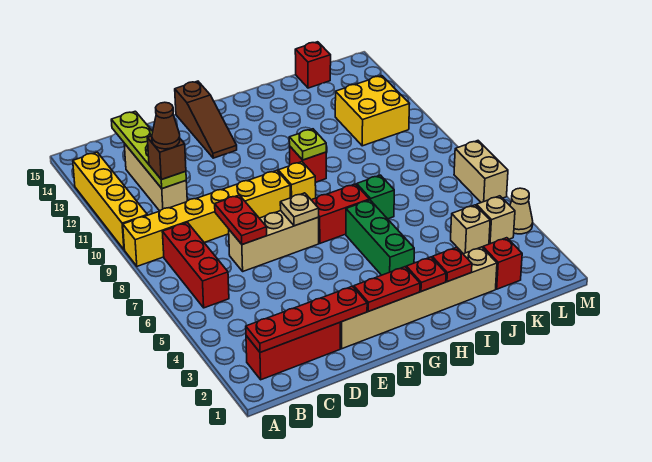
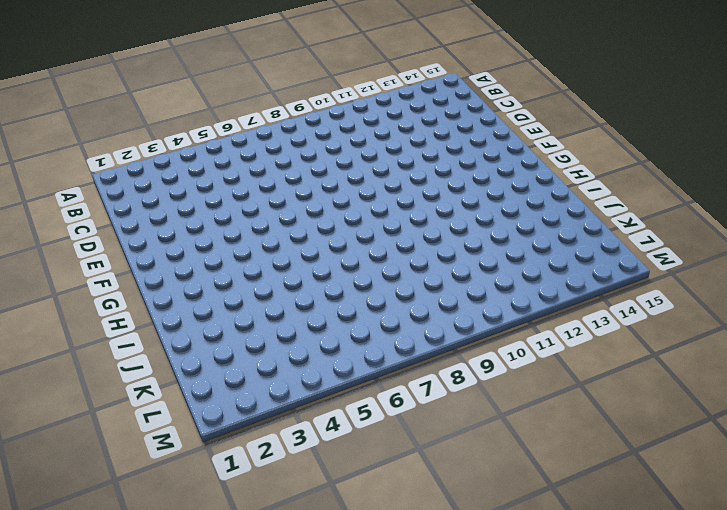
none -> yellow 1x6 brick [123,170,290,266]
none -> yellow 1x4 brick [73,152,147,250]
none -> red 1x3 brick [246,323,340,380]
none -> red 1x3 brick [162,223,229,308]

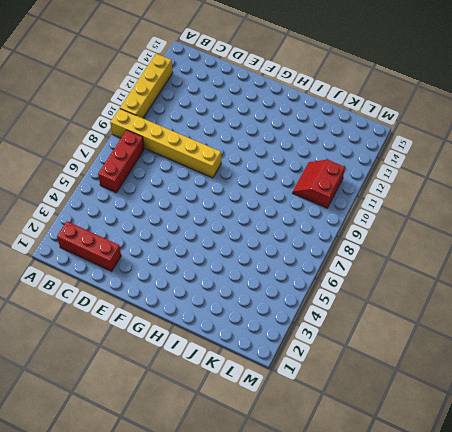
red 2x2 slope [293,160,345,208] -> yellow 2x2 brick [335,76,409,146]
none -> tan 1x3 brick [124,143,187,211]
none -> tan 1x3 brick [229,211,319,271]
none -> tan 1x6 brick [340,247,497,349]
none -> brown 1x3 slope [175,81,237,158]

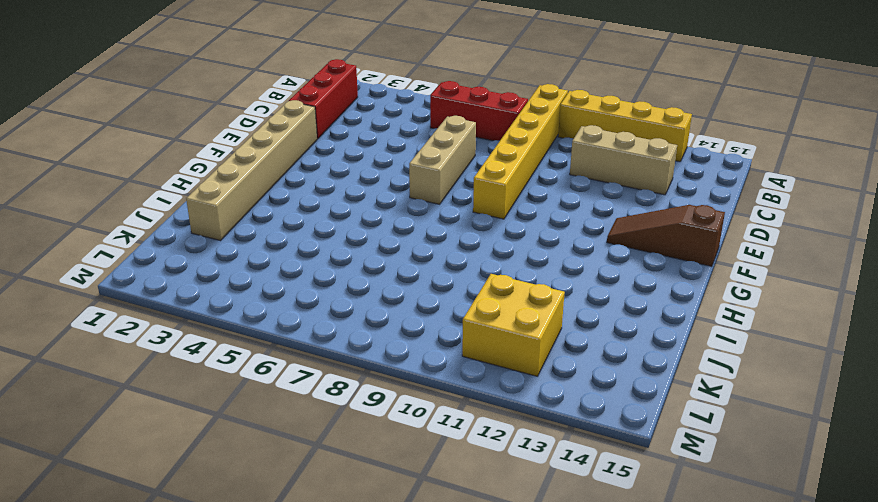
none -> red 1x2 brick [312,184,369,243]
none -> yellow 1x1 brick [278,162,316,200]
none -> green 1x3 brick [346,200,414,275]
none -> red 1x1 brick [290,147,326,182]

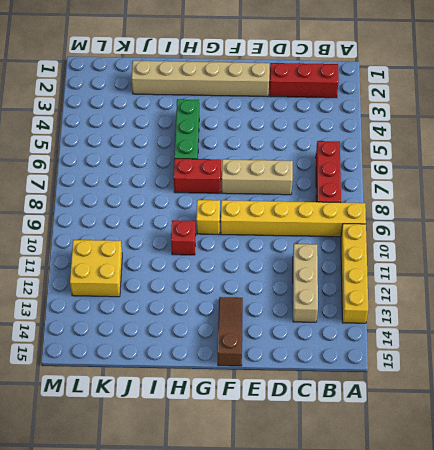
none -> green 1x1 brick [357,175,394,219]
none -> red 1x1 brick [483,238,522,289]
none -> tan 1x1 brick [451,205,490,254]
none -> red 1x1 brick [295,42,331,88]

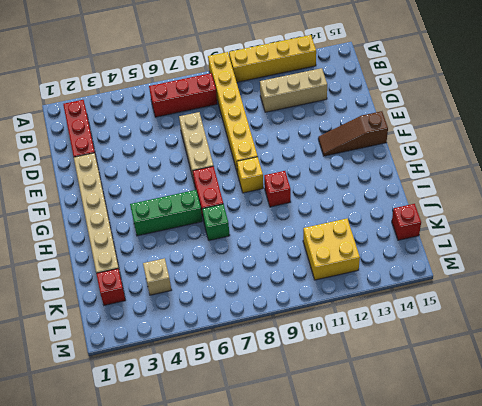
none -> tan 1x1 brick [476,196,515,244]
none -> tan 1x1 cone [510,188,533,234]
none -> tan 1x2 brick [454,141,508,203]
none -> red 1x4 plate [246,286,367,352]

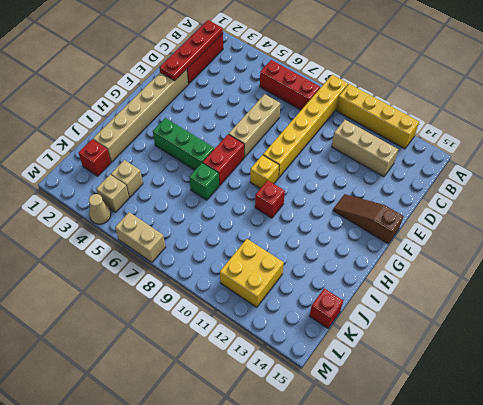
none -> lime 1x4 plate [111,111,186,189]
none -> red 1x2 plate [215,195,267,245]
none -> red 1x2 plate [354,267,420,311]
none -> tan 1x1 plate [280,193,319,226]

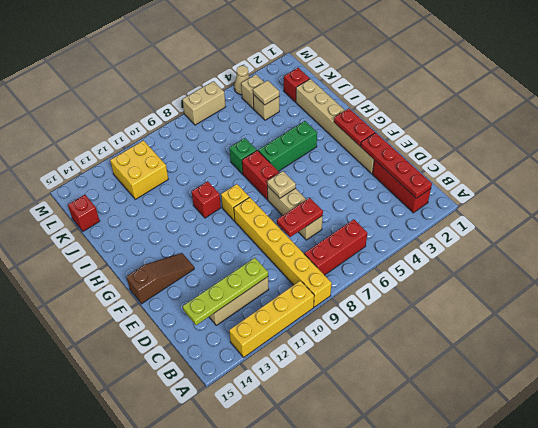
tan 1x1 tile [253,80,279,105] -> none
none -> red 1x1 plate [406,257,446,291]
none -> lime 1x1 plate [289,129,326,160]
none -> red 1x1 plate [432,247,472,282]
none -> brown 1x1 brick [147,136,186,180]

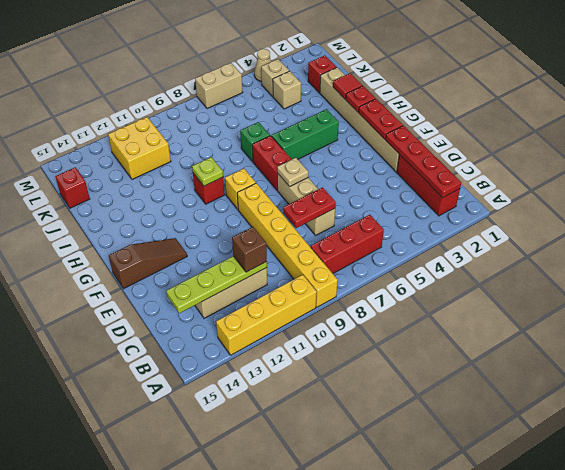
red 1x1 tile [333,73,362,99] -> red 1x1 plate [432,247,472,282]
none -> brown 1x1 cone [152,102,180,149]

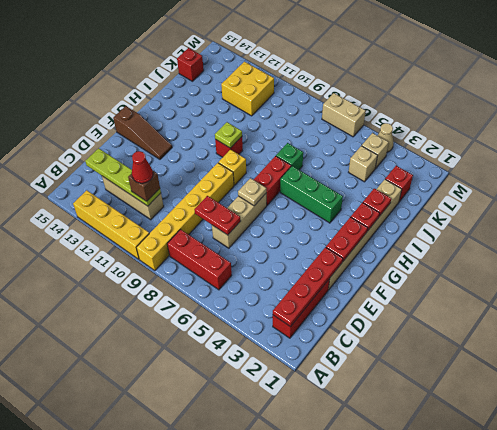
red 1x1 cone [132,151,153,183] -> brown 1x1 cone [152,102,180,149]

